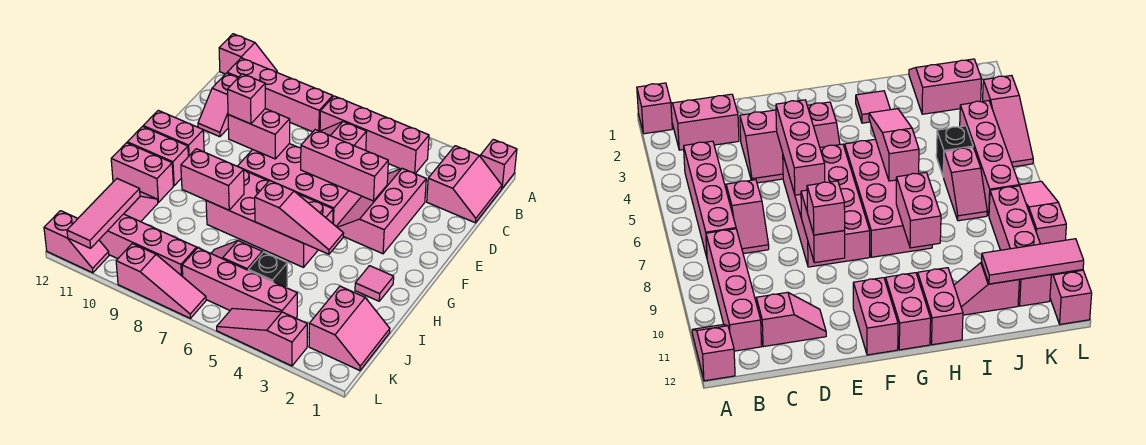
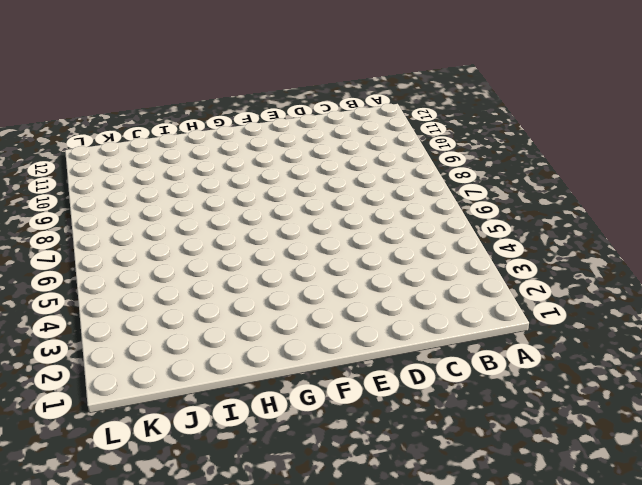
none -> pink 1x1 brick [480,139,517,188]
none -> pink 1x2 slope [219,34,277,74]
none -> pink 2x2 slope [427,146,502,223]

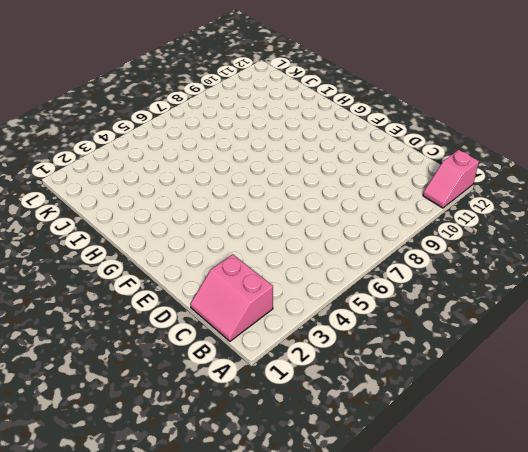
none -> pink 1x1 brick [480,139,517,188]
none -> pink 1x4 brick [320,96,429,174]
none -> pink 1x4 brick [227,58,333,132]

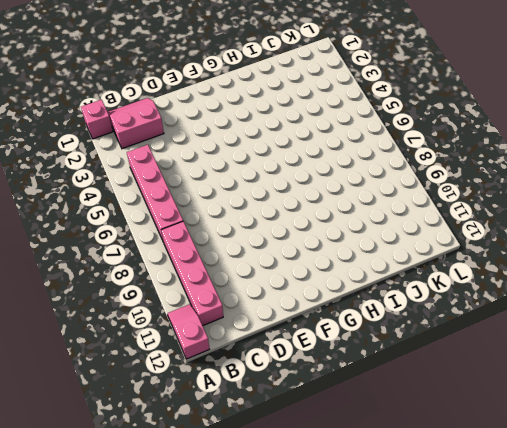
none -> pink 1x2 slope [320,122,367,151]
none -> pink 1x2 slope [198,73,238,137]
none -> pink 2x3 slope [336,168,426,254]

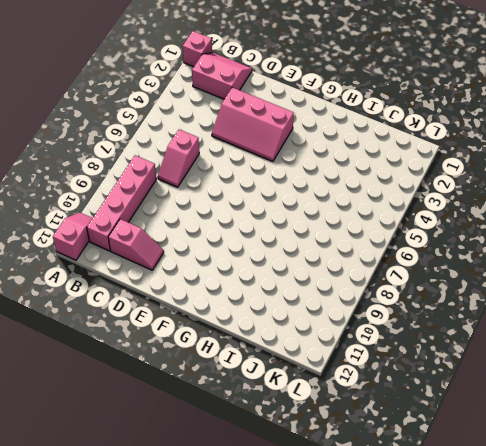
none -> pink 1x4 brick [320,96,429,174]
none -> pink 2x4 brick [238,144,361,226]
none -> pink 1x2 brick [143,110,204,157]

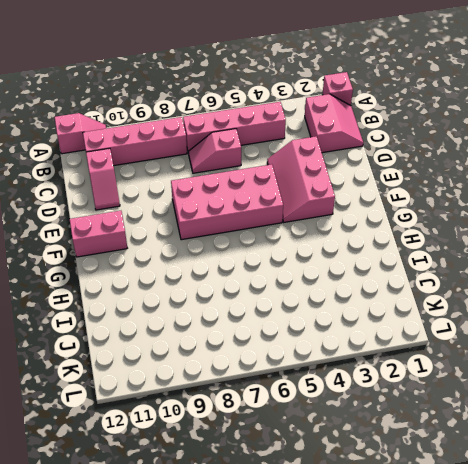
none -> pink 2x4 brick [206,171,333,267]
none -> pink 1x2 brick [127,127,188,186]
none -> pink 1x1 tile [355,266,394,301]

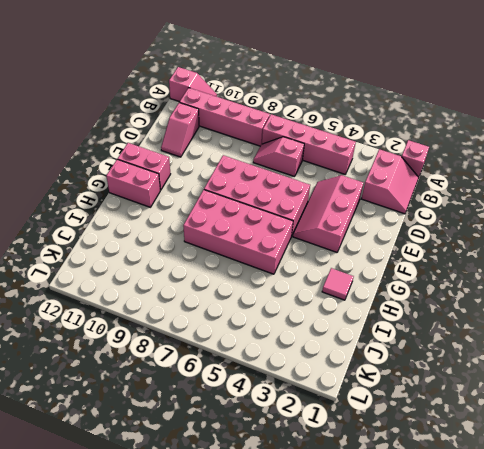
none -> pink 1x2 brick [111,143,173,202]
none -> pink 1x2 slope [124,192,158,222]
none -> pink 2x2 slope [309,286,390,371]

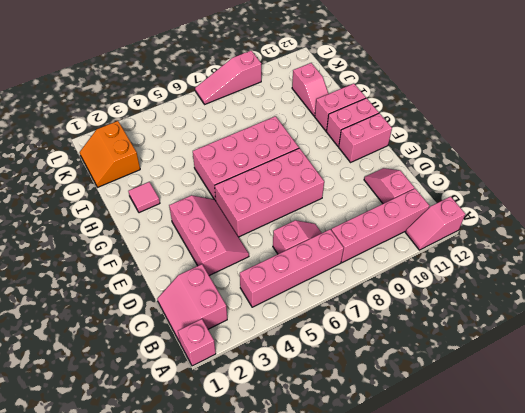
orange 2x2 slope [79,121,140,187] -> pink 2x2 slope [309,286,390,371]
none -> black 1x1 brick [248,252,287,288]
none -> pink 1x2 slope [211,241,262,270]
none -> pink 1x4 brick [182,248,297,318]

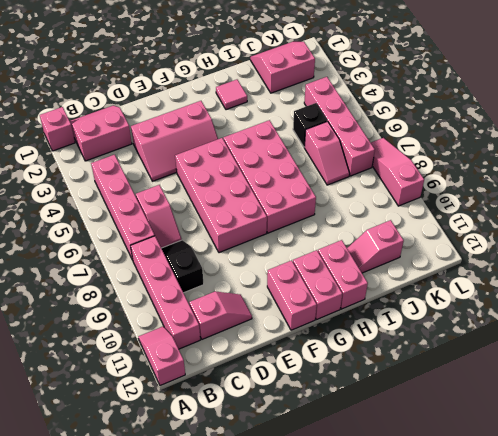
black 1x2 slope [161,240,204,293] -> none
none -> pink 1x4 brick [99,214,197,277]
none -> pink 1x3 slope [217,309,307,366]
none -> pink 1x2 slope [44,211,109,273]

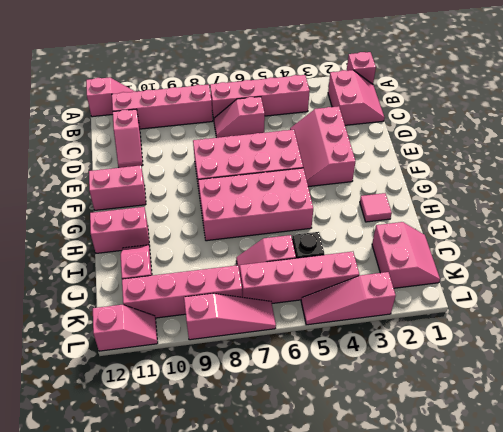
none -> pink 1x2 brick [127,127,188,186]
none -> pink 1x3 brick [301,130,388,201]
none -> pink 1x2 brick [228,109,290,159]

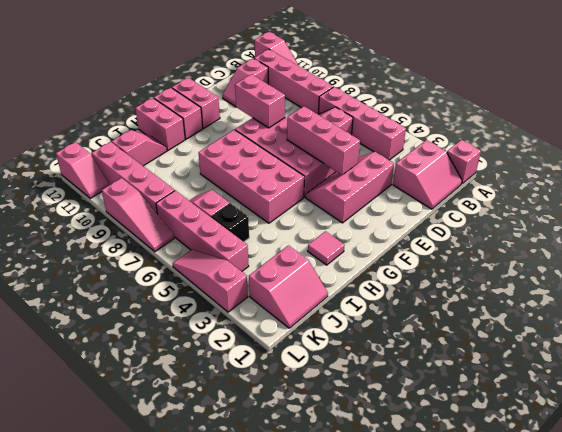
none -> pink 1x3 slope [255,181,344,254]
none -> pink 1x2 brick [181,149,244,210]
none -> pink 1x3 tile [67,179,140,248]

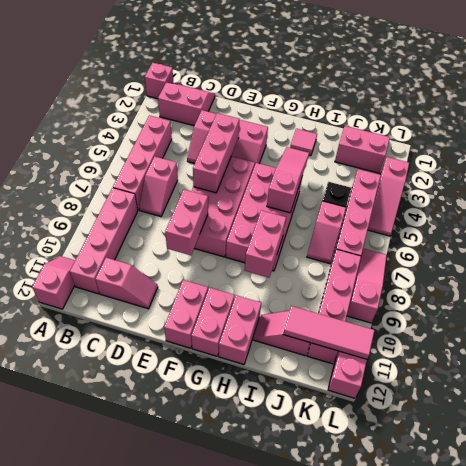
none -> pink 1x1 brick [227,74,265,124]

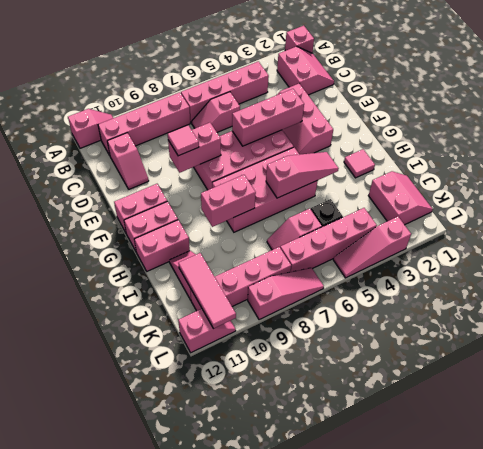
pink 1x1 tile [168,125,199,156] -> pink 1x1 brick [227,74,265,124]

